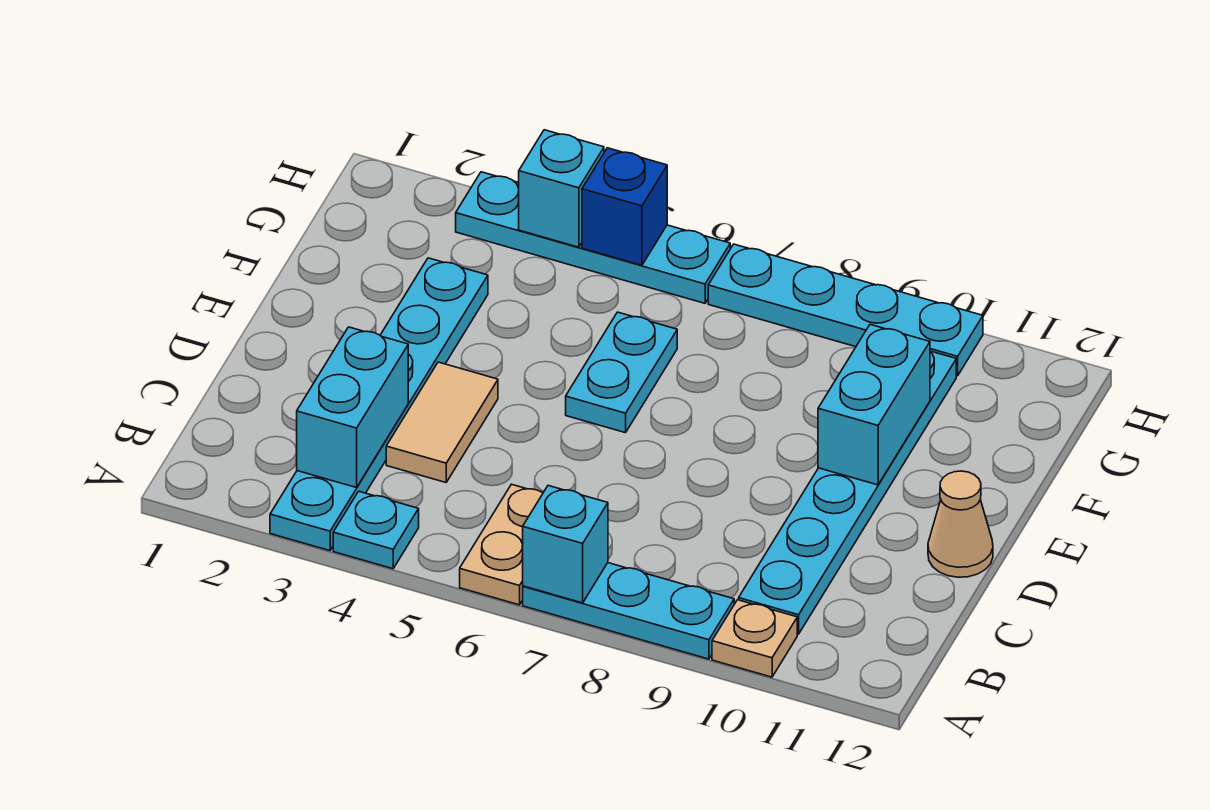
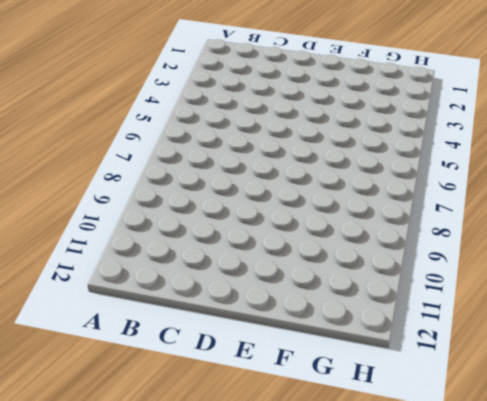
none -> cyan 1x6 plate [270,258,488,551]
none -> cyan 1x1 plate [333,491,419,569]
none -> tan 1x2 plate [460,484,543,605]

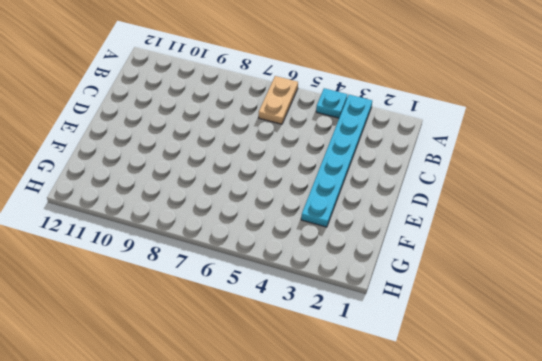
none -> cyan 1x3 plate [523,563,734,659]
none -> tan 1x1 plate [712,600,797,677]
none -> cyan 1x6 plate [739,351,956,634]

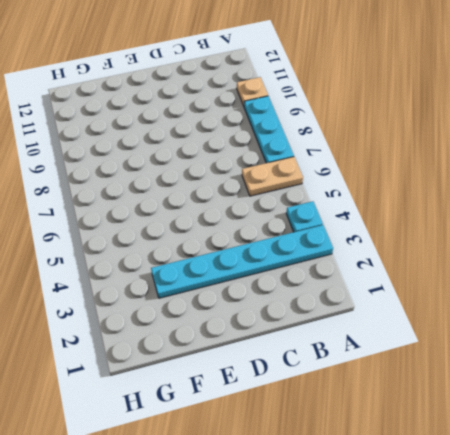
none -> cyan 1x6 plate [739,351,956,634]
none -> tan 1x2 tile [386,362,498,482]
none -> tan 1x1 cone [928,471,993,577]

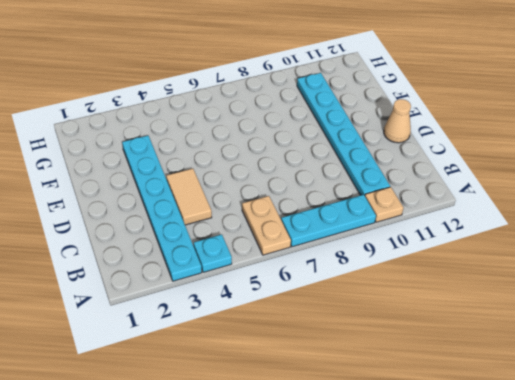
none -> cyan 1x2 plate [566,312,677,433]
none -> cyan 1x4 plate [456,172,730,303]
none -> cyan 1x4 plate [708,244,983,376]

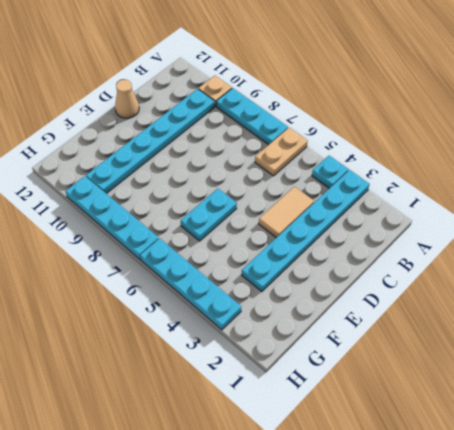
none -> cyan 1x1 brick [523,486,608,603]
none -> cyan 1x2 brick [297,327,408,488]
none -> cyan 1x2 brick [818,324,930,485]

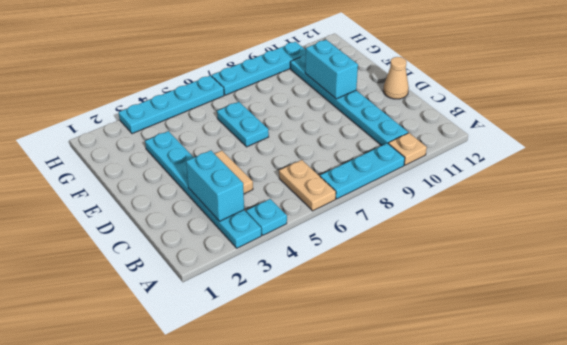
none -> cyan 1x1 brick [523,486,608,603]
none -> cyan 1x1 brick [519,130,604,247]
none -> blue 1x1 brick [582,148,667,265]

